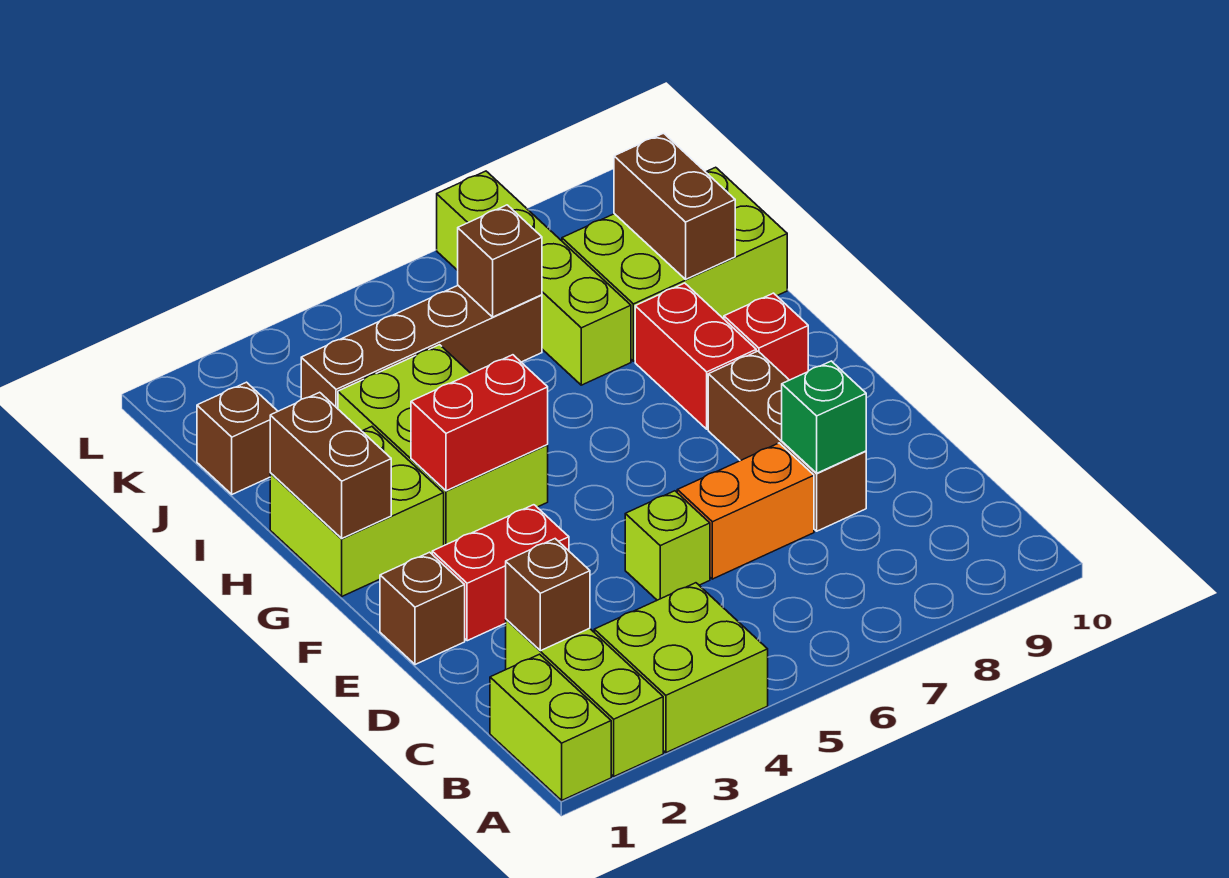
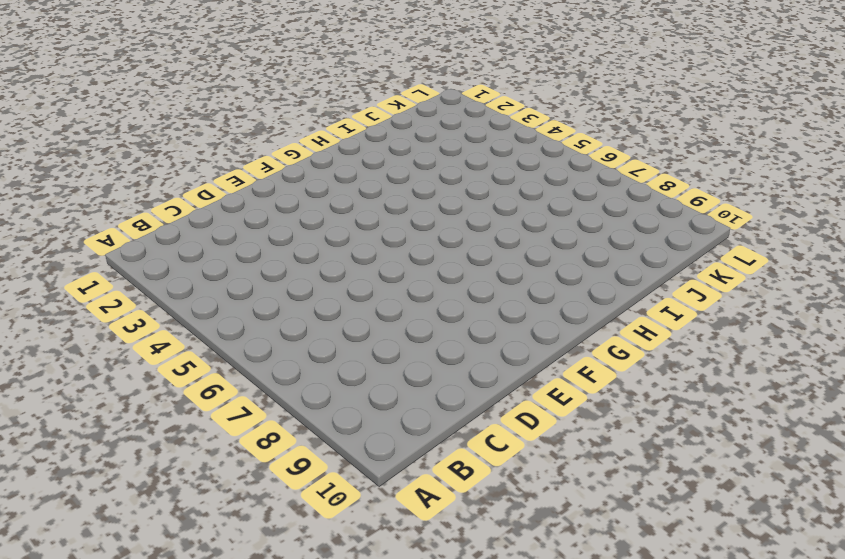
none -> lime 1x2 brick [490,654,611,800]
none -> lime 1x3 brick [506,619,663,776]
none -> lime 2x2 brick [594,583,768,753]

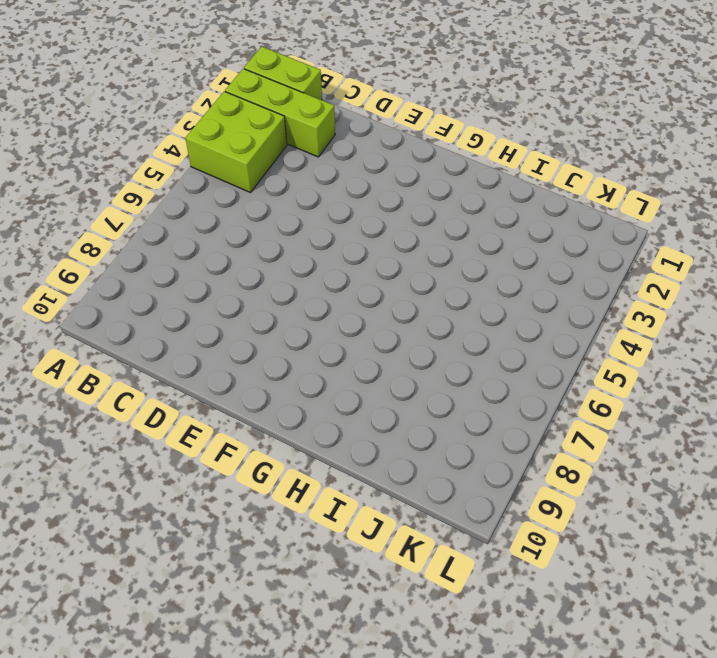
none -> lime 1x1 brick [625,491,710,600]
none -> orange 1x2 brick [677,443,814,579]
none -> brown 1x3 brick [708,351,866,531]

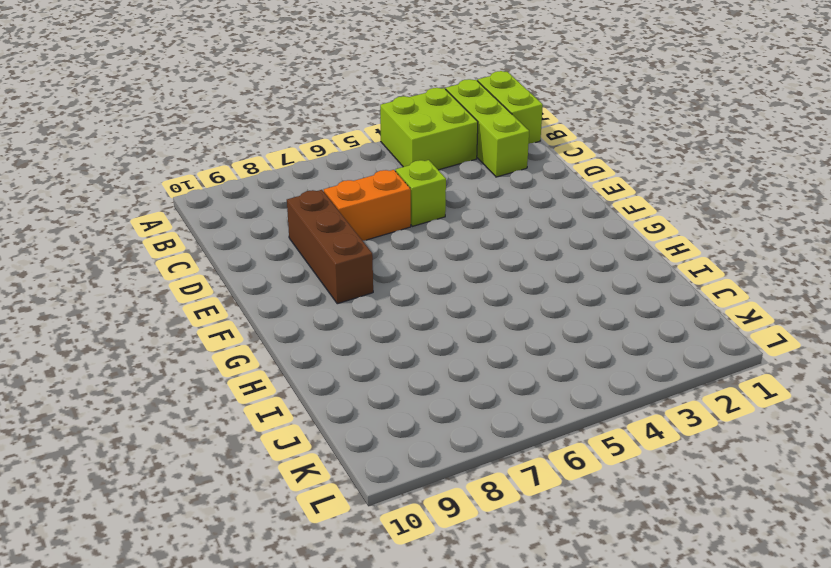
none -> brown 1x1 brick [380,552,465,665]
none -> red 1x2 brick [432,505,569,641]
none -> lime 2x2 brick [270,427,444,596]

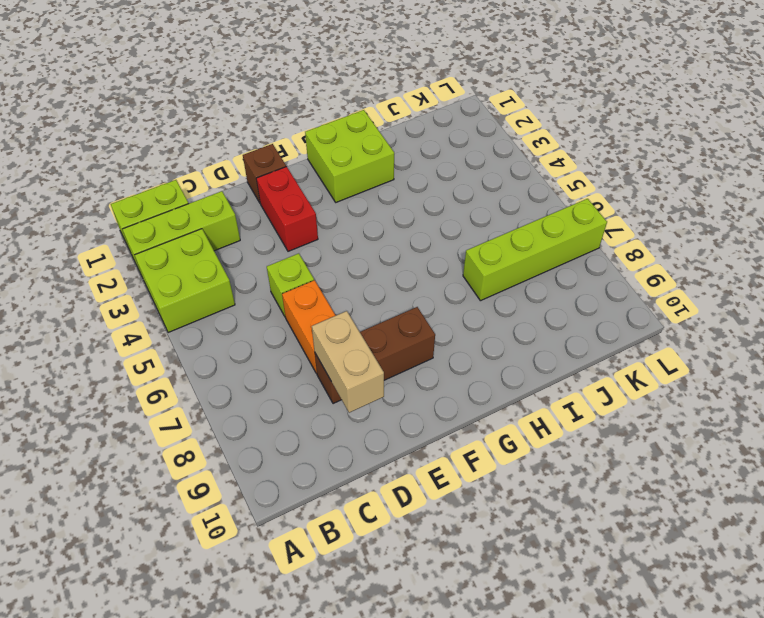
tan 1x2 brick [312,311,384,413] -> green 1x1 brick [782,361,866,473]
none -> lime 2x3 brick [338,345,548,545]
none -> red 1x2 brick [635,283,756,429]
none -> red 1x1 brick [724,293,808,380]

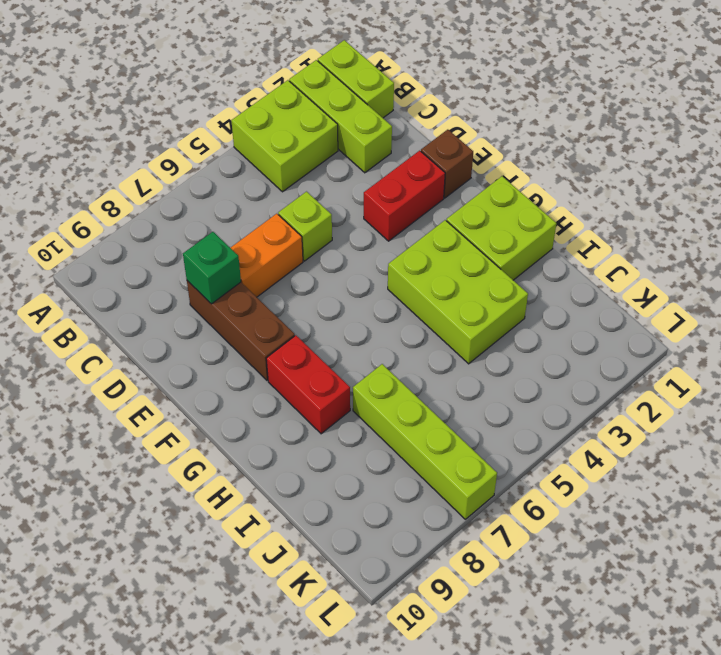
none -> red 1x1 brick [724,293,808,380]
none -> lime 2x3 brick [562,167,787,361]
none -> brown 1x1 brick [197,382,278,494]

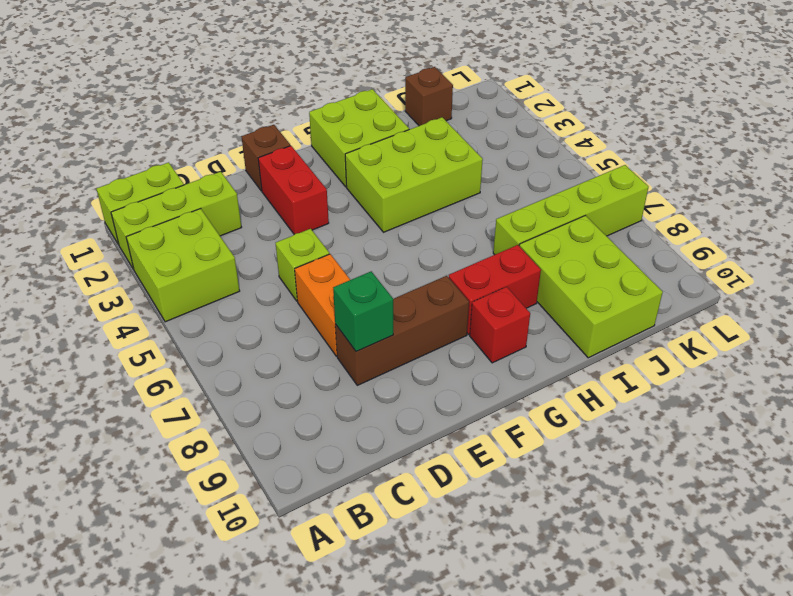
none -> brown 1x4 brick [301,286,542,409]
none -> brown 1x1 brick [506,539,590,651]
none -> brown 1x2 brick [270,392,391,539]

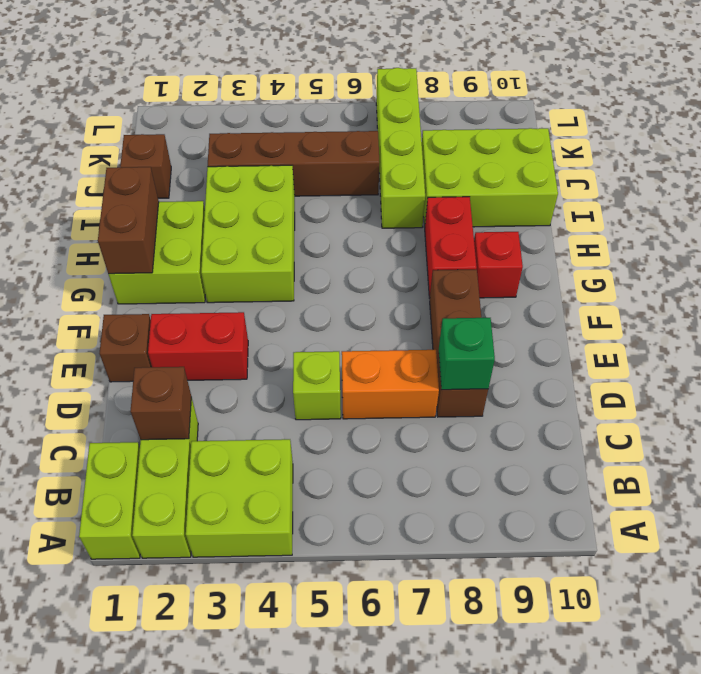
none -> red 1x2 brick [411,355,548,491]
none -> brown 1x2 brick [614,133,735,279]
none -> brown 1x1 brick [458,205,542,317]

